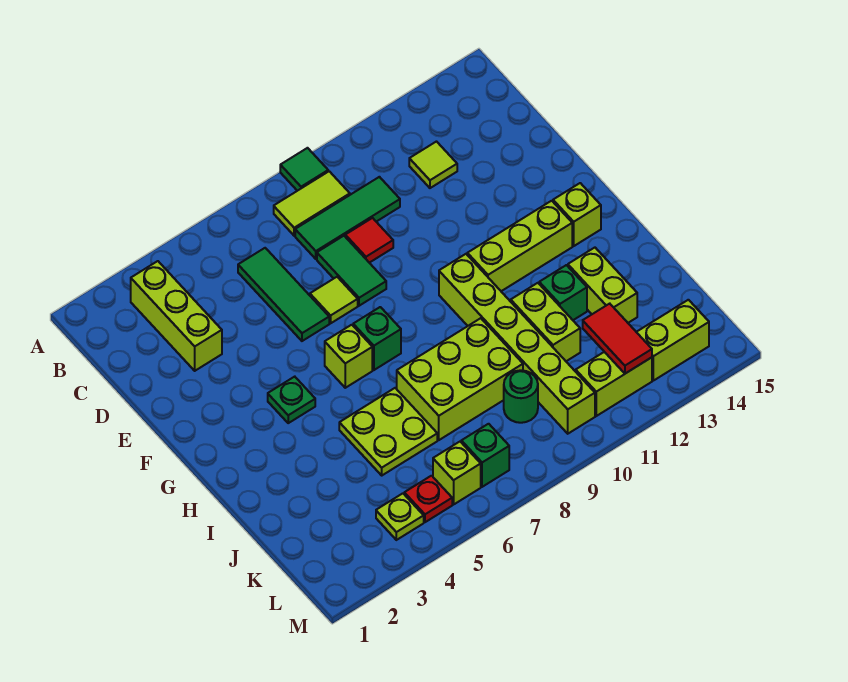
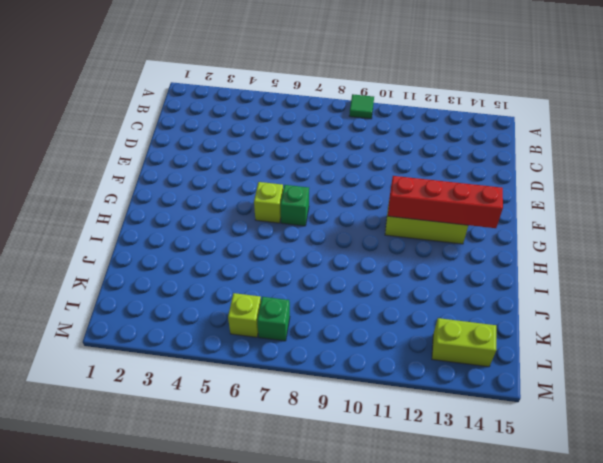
red 1x4 brick [388,176,503,228] -> none
none -> lime 1x3 brick [131,261,222,371]
none -> lime 1x2 tile [274,171,350,236]
none -> green 1x3 tile [238,248,329,341]

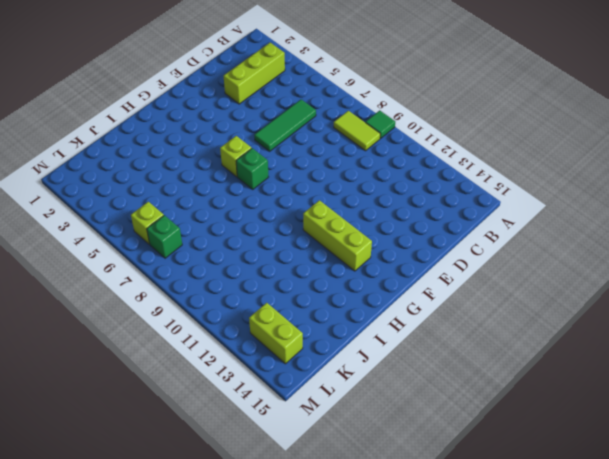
none -> green 1x3 tile [295,177,400,259]
none -> lime 1x1 tile [409,142,457,188]
none -> green 1x2 tile [317,236,386,306]

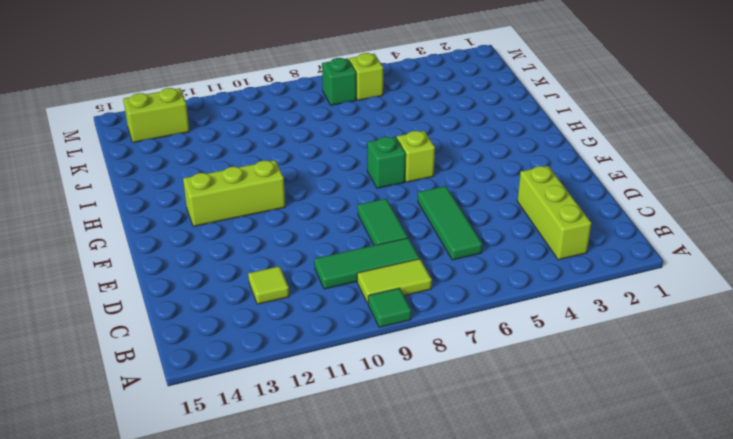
none -> red 1x1 tile [345,218,393,263]
none -> lime 1x1 tile [310,277,358,323]
none -> green 1x1 plate [268,377,315,423]

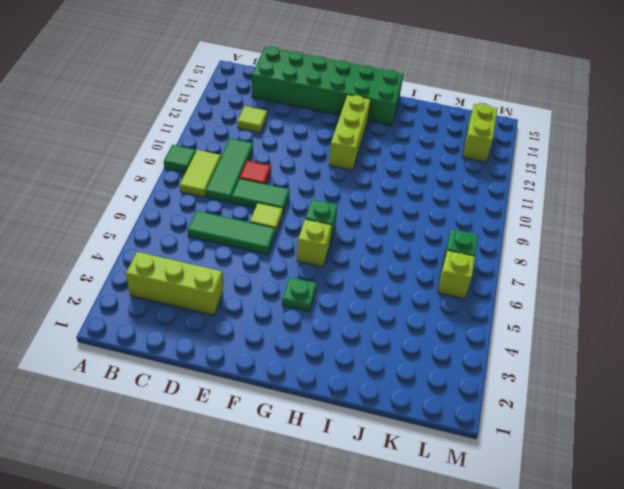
green 2x6 brick [252,47,403,126] -> lime 1x1 brick [553,183,601,246]
none -> lime 1x6 brick [439,254,595,434]
none -> lime 2x2 plate [339,388,437,475]
none -> lime 2x3 brick [397,318,523,440]

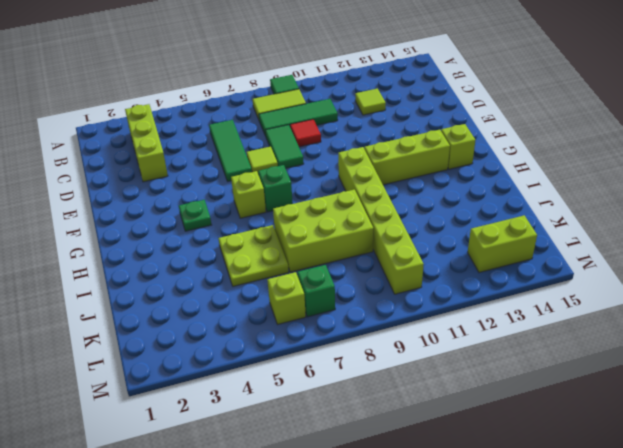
none -> lime 1x2 brick [511,283,580,361]
none -> green 1x1 brick [539,265,587,320]
none -> lime 1x2 brick [568,248,637,323]

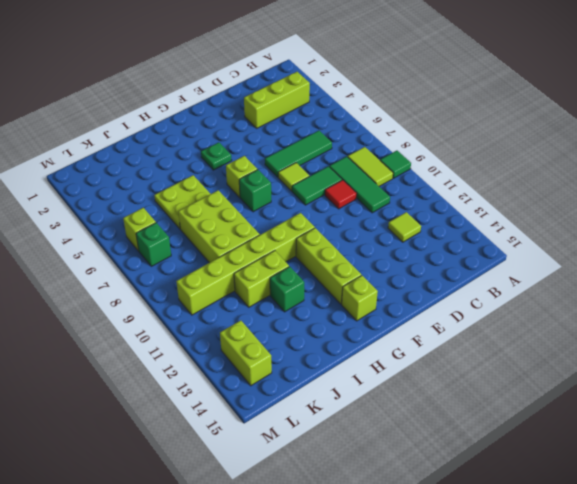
none -> lime 1x2 brick [568,248,637,323]
none -> green 1x1 round brick [504,370,538,423]
none -> lime 1x1 plate [376,493,424,540]

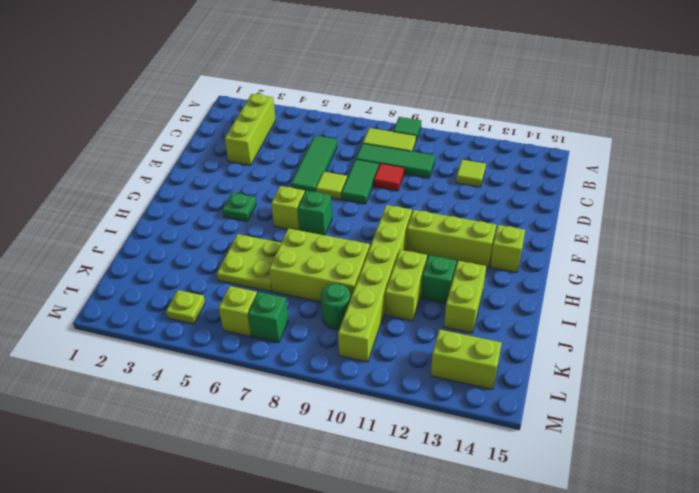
none -> red 1x1 plate [404,476,452,522]
none -> lime 1x2 brick [576,352,652,416]
none -> red 1x2 tile [583,304,652,374]

